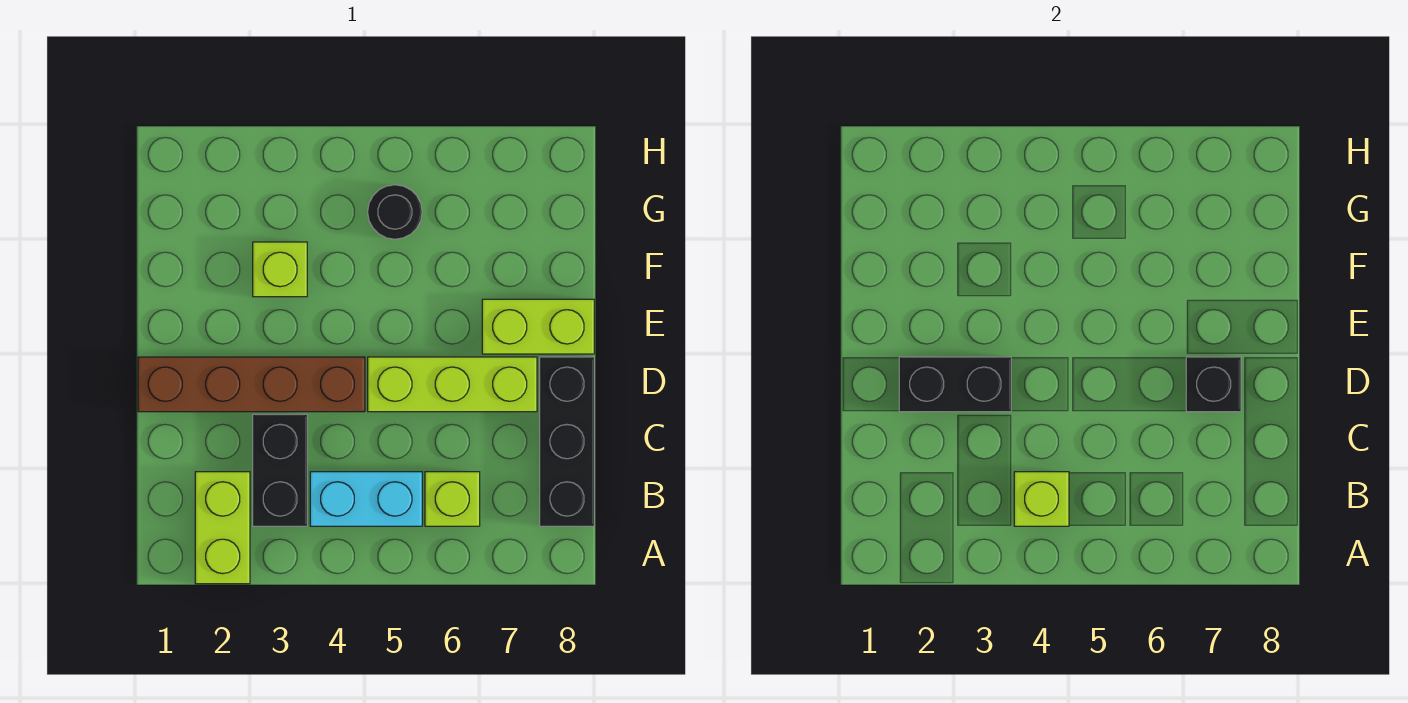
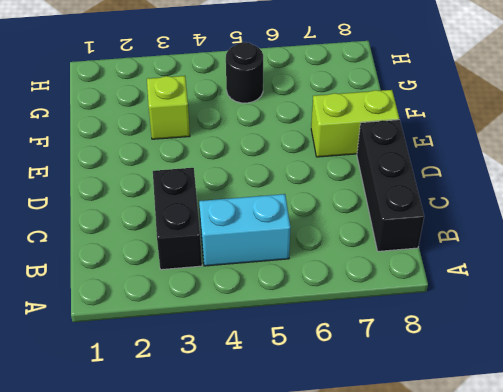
none -> lime 1x2 brick [195,472,250,584]
none -> lime 1x1 brick [425,472,480,526]
none -> brown 1x4 brick [138,357,365,412]

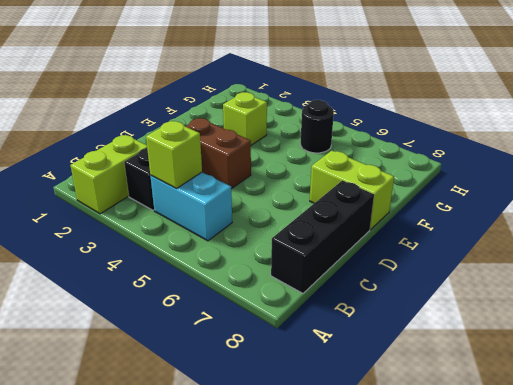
brown 1x2 brick [185,118,251,189] -> brown 1x4 brick [138,357,365,412]
none -> lime 1x1 brick [425,472,480,526]
none -> lime 1x3 brick [368,357,537,412]
none -> black 1x2 brick [899,357,1011,412]

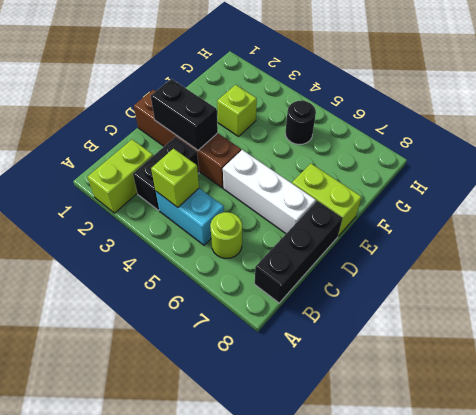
lime 1x1 round brick [210,212,242,259] -> lime 1x1 brick [425,472,480,526]
white 1x3 brick [223,150,316,233] -> lime 1x3 brick [368,357,537,412]
none -> black 1x1 brick [1186,357,1241,412]

